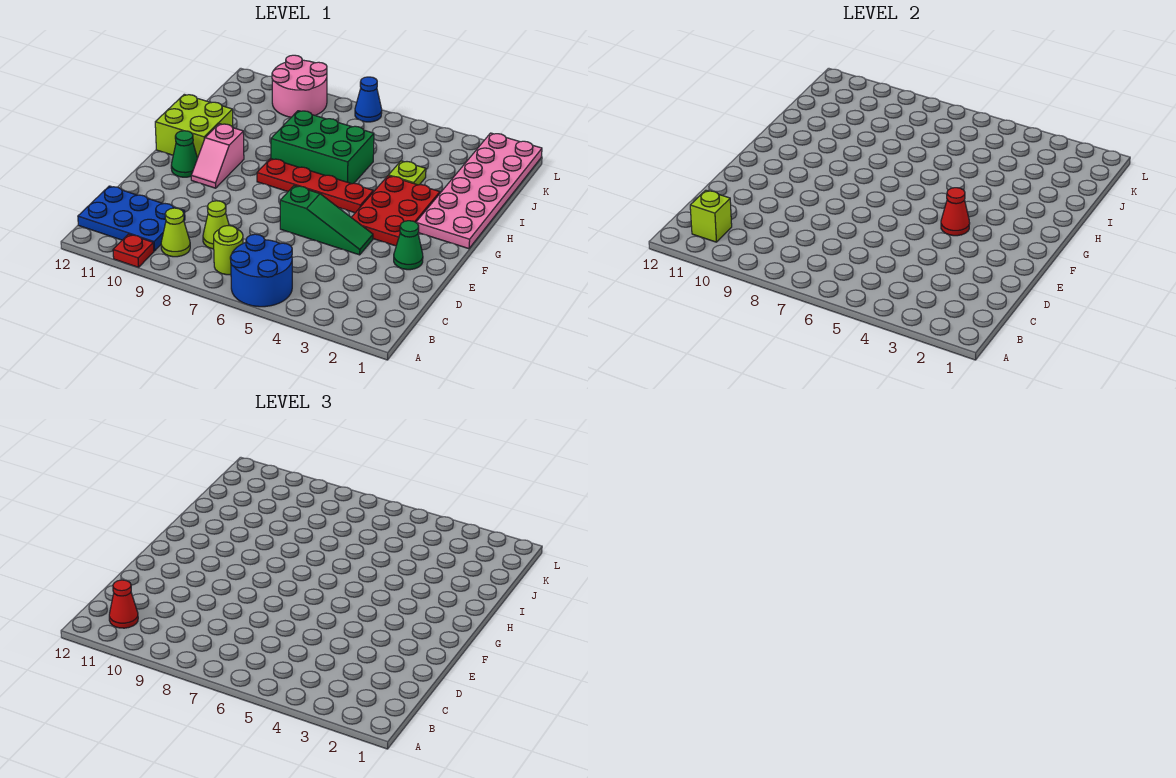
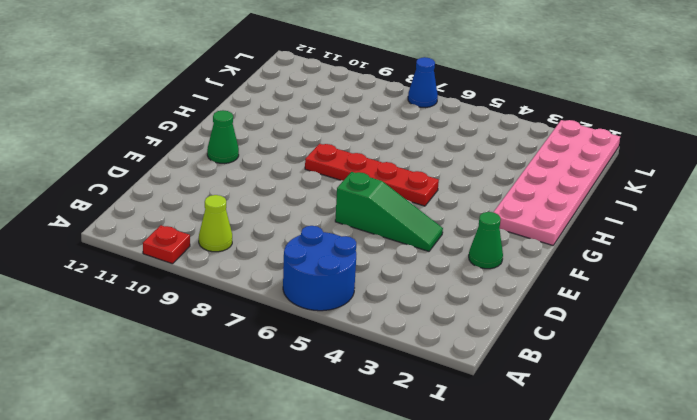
none -> lime 1x1 round brick [214,226,243,275]
none -> blue 2x3 plate [78,186,185,251]
none -> lime 1x1 cone [203,201,229,249]

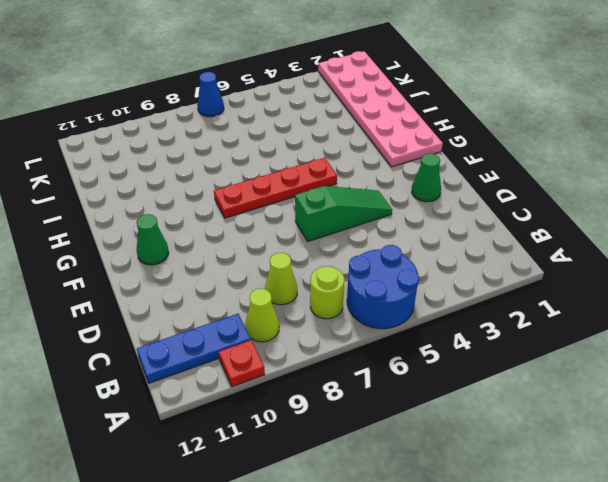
blue 1x3 plate [137,314,251,383] -> blue 2x3 plate [78,186,185,251]
none -> red 2x3 plate [351,176,440,246]
none -> pink 1x2 slope [191,124,244,188]
none -> lime 2x2 brick [155,94,233,158]

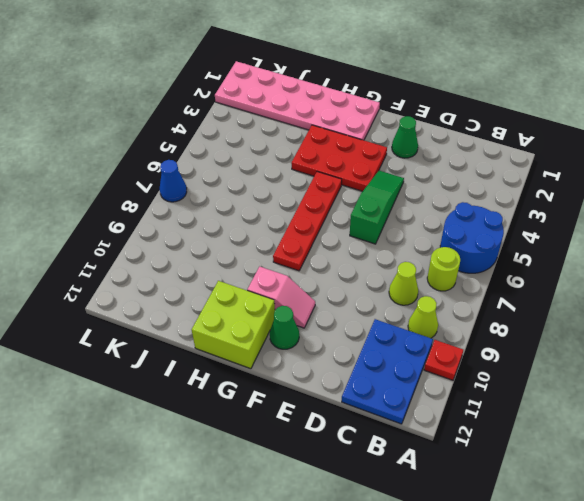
none -> green 2x3 brick [271,111,374,184]
none -> lime 1x1 plate [388,161,426,185]
none -> pink 2x2 round brick [272,55,327,117]

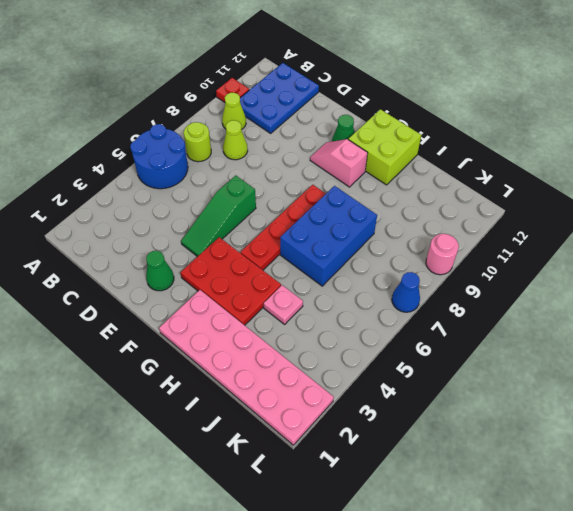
blue 2x3 brick [280,186,377,286] -> green 2x3 brick [271,111,374,184]
pink 1x1 plate [264,285,303,324] -> lime 1x1 plate [388,161,426,185]
pink 1x1 round brick [426,234,459,275] -> pink 2x2 round brick [272,55,327,117]
none -> lime 1x1 brick [690,190,732,242]
none -> red 1x1 cone [941,188,970,236]
none -> red 1x1 cone [109,580,138,628]

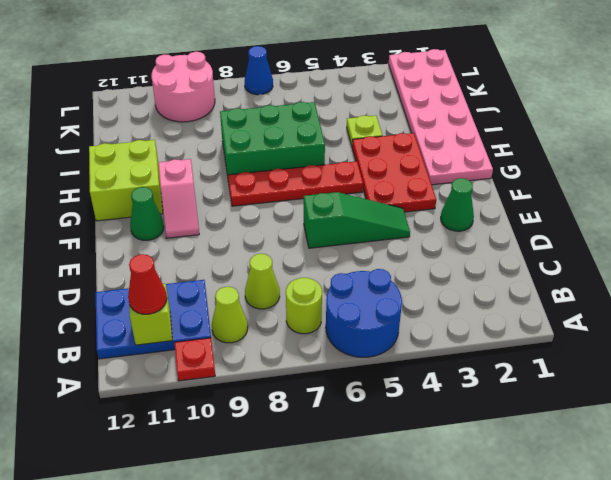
none -> red 1x1 cone [941,188,970,236]

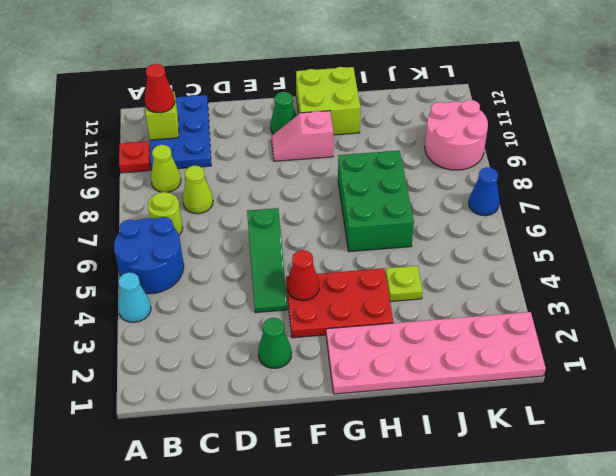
cyan 1x1 cone [118,272,151,322] -> none
none -> red 1x4 plate [257,159,373,213]

